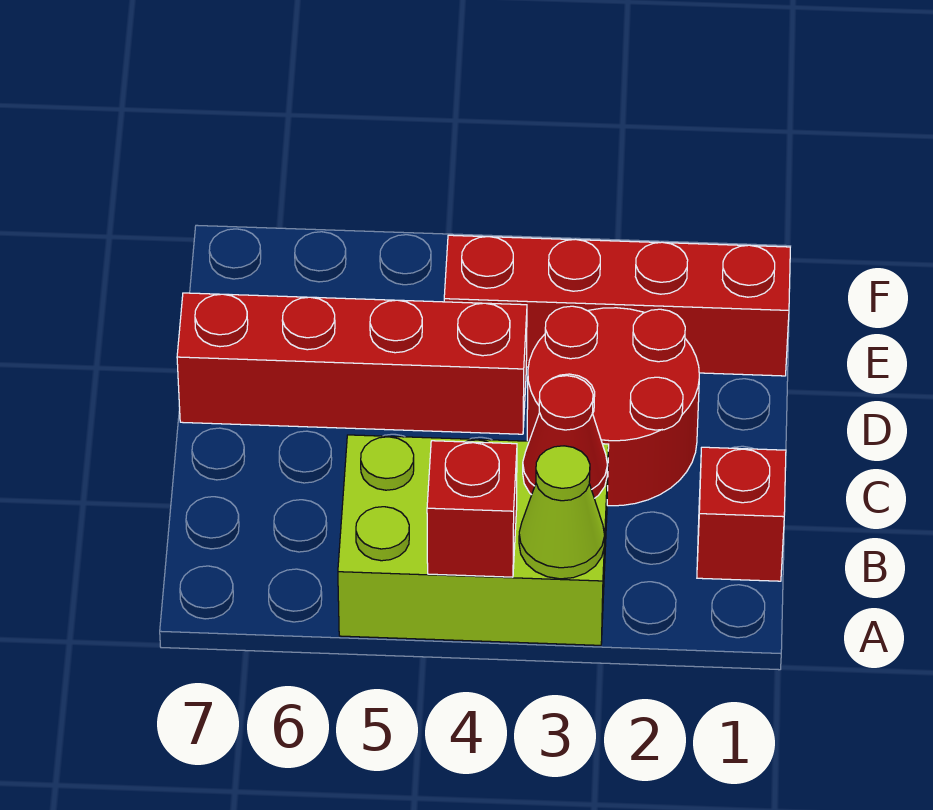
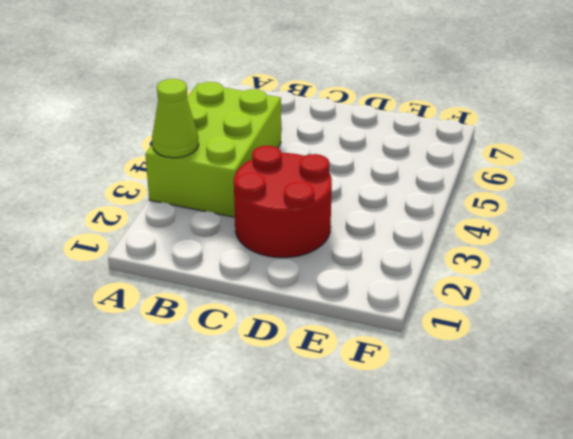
none -> red 1x1 brick [697,447,786,581]
none -> red 1x4 brick [177,293,527,434]

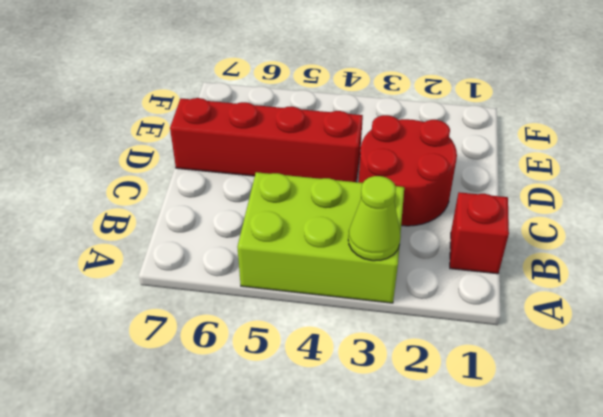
none -> red 1x4 brick [444,235,790,376]
none -> red 1x1 brick [427,441,517,577]

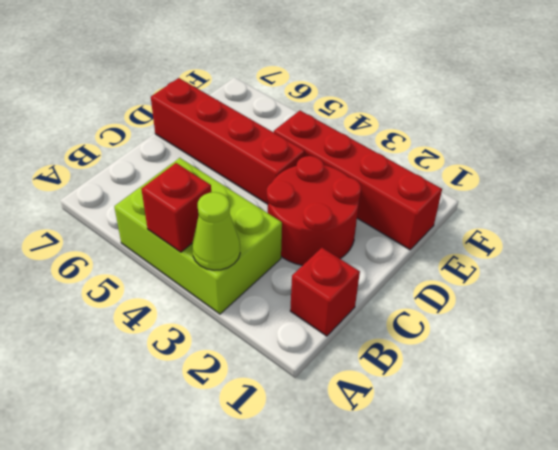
none -> red 1x1 cone [523,376,608,498]

